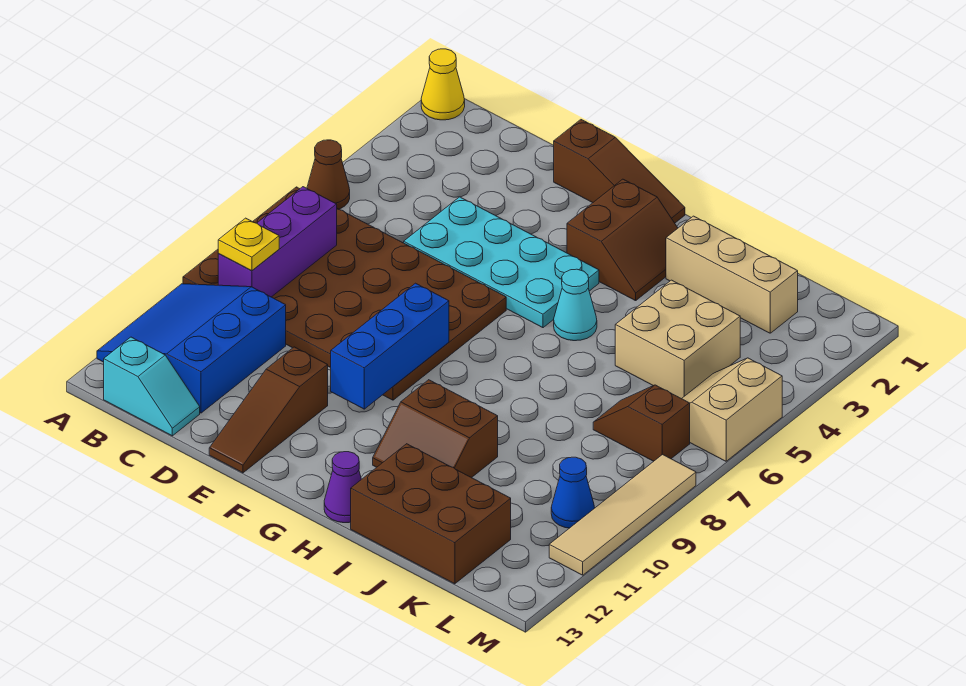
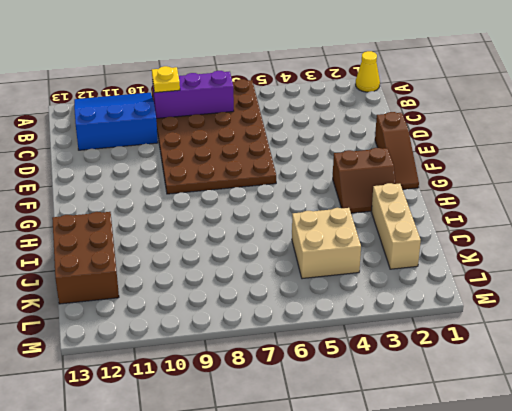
none -> brown 1x1 cone [307,140,350,209]
none -> cyan 1x2 slope [104,337,200,436]
none -> cyan 2x4 plate [404,197,599,328]

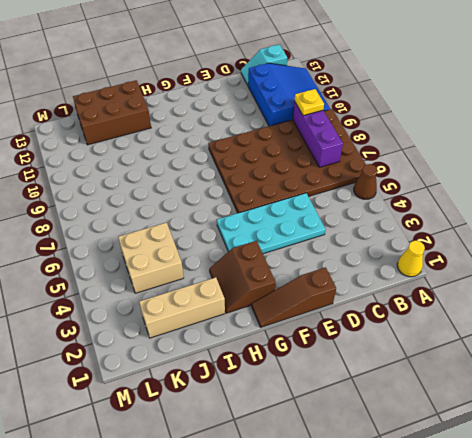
none -> brown 1x3 slope [209,347,328,473]
none -> cyan 1x1 cone [554,269,597,341]
none -> brown 2x2 slope [373,380,498,478]

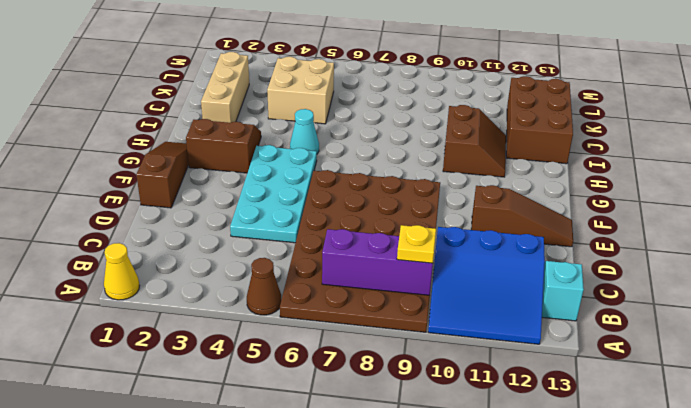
none -> purple 1x1 cone [324,452,361,523]
none -> brown 1x2 slope [593,385,690,461]
none -> tan 2x2 slope [682,358,782,461]

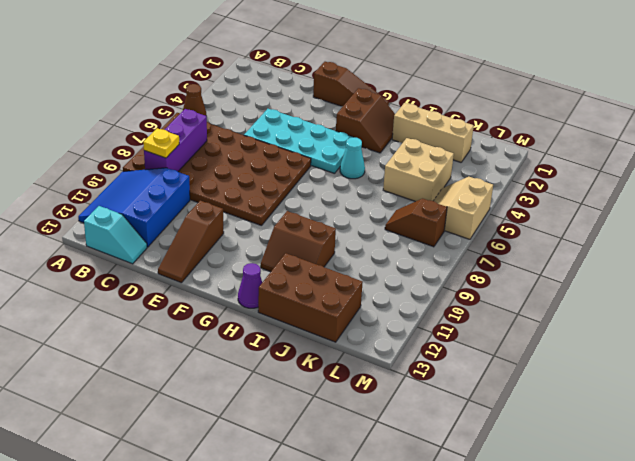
none -> yellow 1x1 cone [421,49,465,120]
none -> blue 1x1 cone [551,457,595,528]
none -> tan 1x4 tile [549,454,696,575]

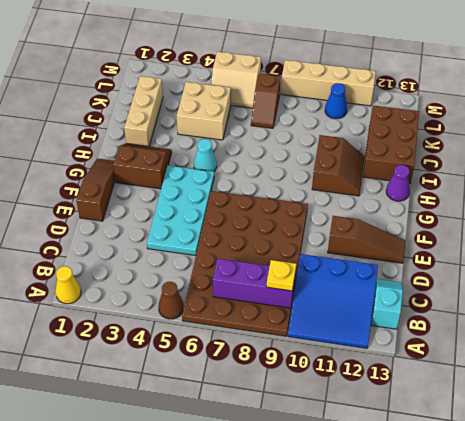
tan 1x4 brick [281,60,376,106] -> tan 1x4 tile [549,454,696,575]
none -> blue 1x3 brick [331,283,449,409]

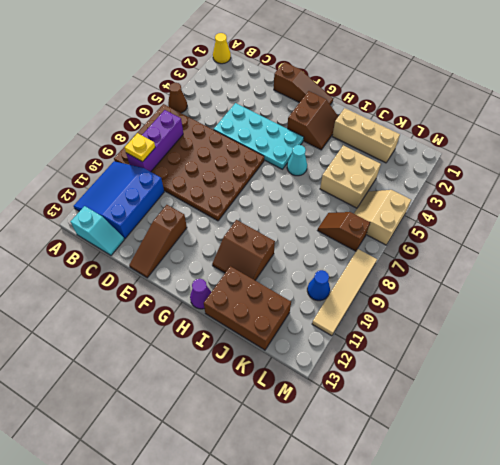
none -> blue 1x3 brick [331,283,449,409]

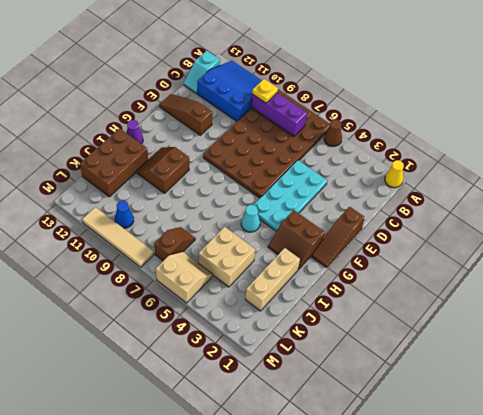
none -> blue 1x3 brick [331,283,449,409]

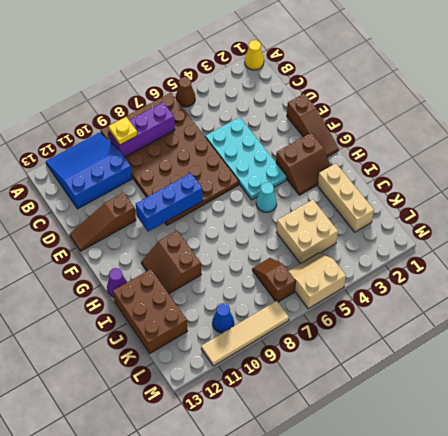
none -> cyan 1x2 slope [104,337,200,436]

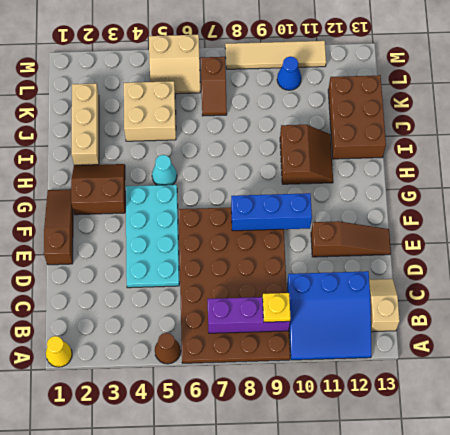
tan 1x2 slope [369,279,400,332] -> cyan 1x2 slope [104,337,200,436]
none -> purple 1x1 cone [324,452,361,523]

